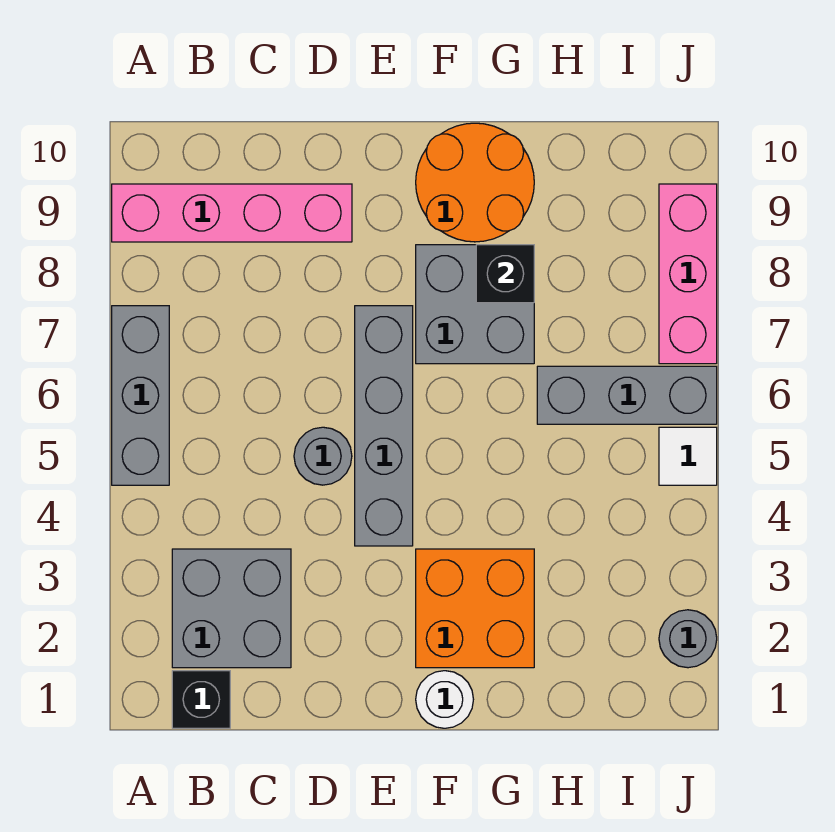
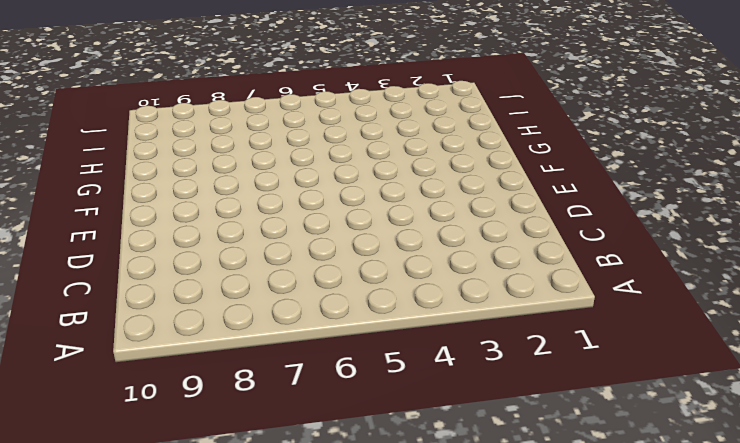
none -> grey 1x3 brick [112,306,169,485]
none -> pink 1x4 brick [112,184,352,242]
none -> black 1x1 brick [172,671,230,728]

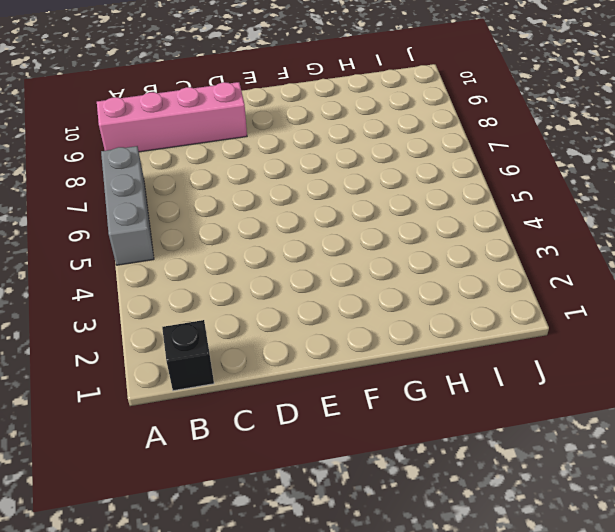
none -> grey 2x2 brick [172,549,291,668]
none -> grey 1x1 round brick [294,427,352,485]
none -> grey 1x4 brick [355,306,413,546]

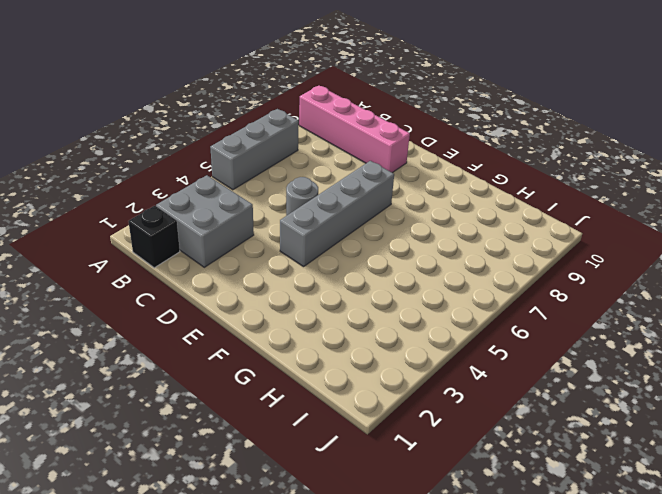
none -> white 1x1 round brick [416,671,473,728]
none -> orange 2x2 brick [416,549,534,668]
none -> grey 2x2 brick [416,245,534,364]

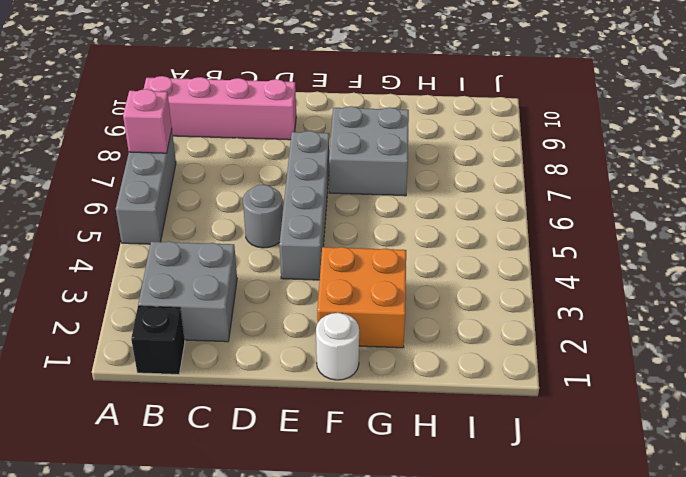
pink 1x1 brick [123,89,172,153] -> none
none -> orange 2x2 round brick [416,123,534,242]
none -> grey 1x3 brick [537,366,717,424]
none -> grey 1x1 round brick [659,610,717,668]

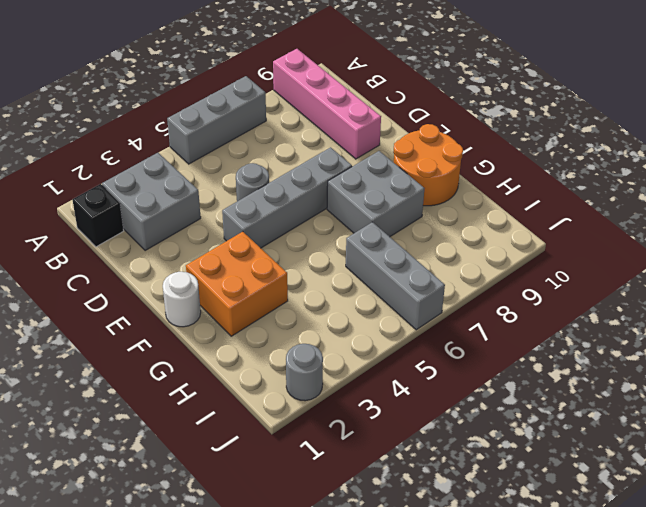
none -> white 1x1 tile [659,427,717,485]
none -> pink 1x3 brick [659,184,717,364]
none -> black 1x1 brick [476,245,534,303]

